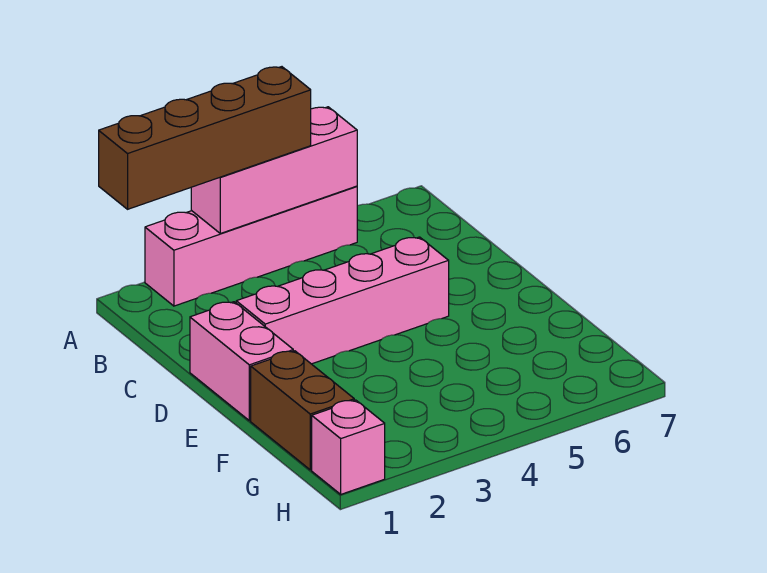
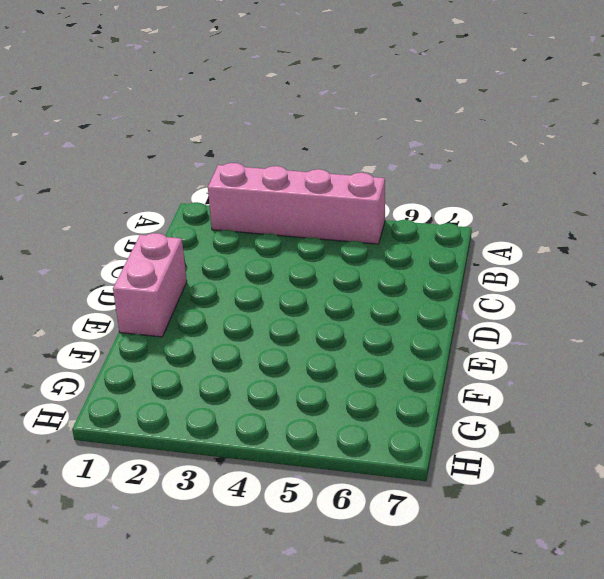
none -> pink 1x4 brick [236,237,449,364]
none -> brown 1x2 brick [251,351,354,470]

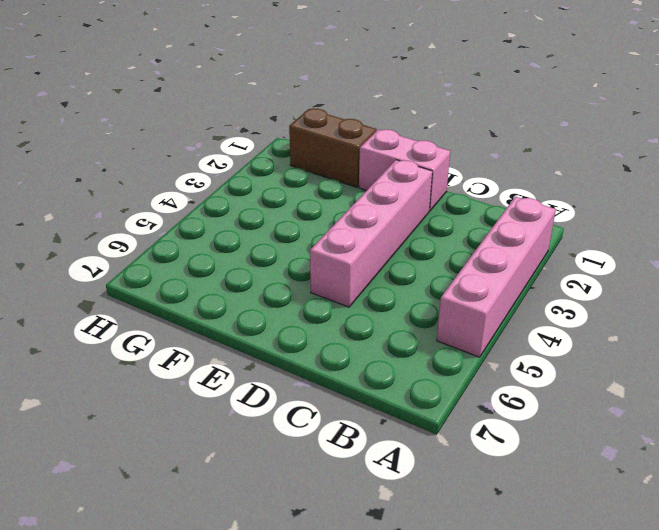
none -> pink 1x1 brick [312,400,385,494]
none -> pink 1x3 brick [191,107,357,233]

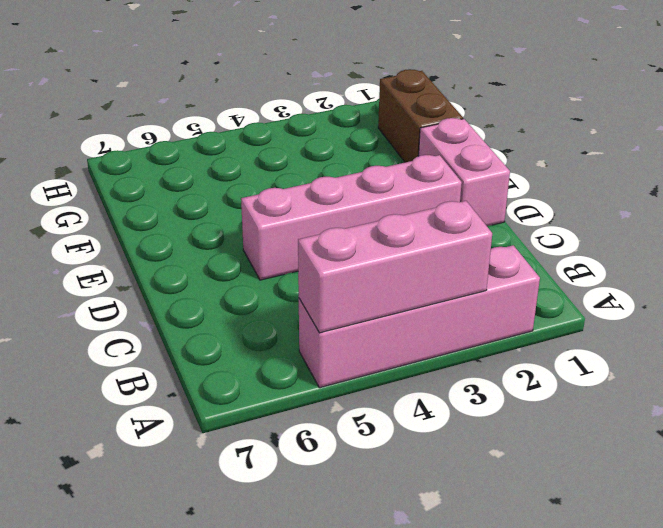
none -> pink 1x1 brick [312,400,385,494]
none -> brown 1x4 brick [99,67,311,209]

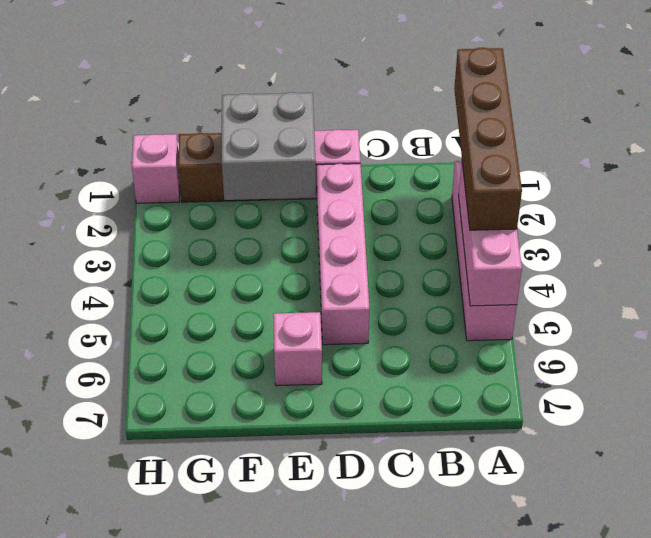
grey 2x2 brick [222,92,316,200] -> none
pink 1x1 brick [273,312,322,386] -> none

